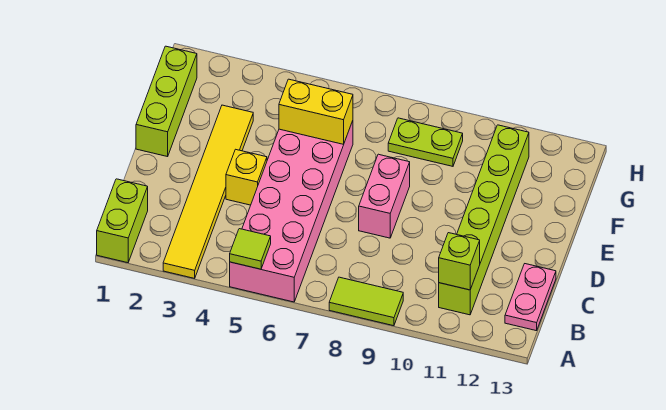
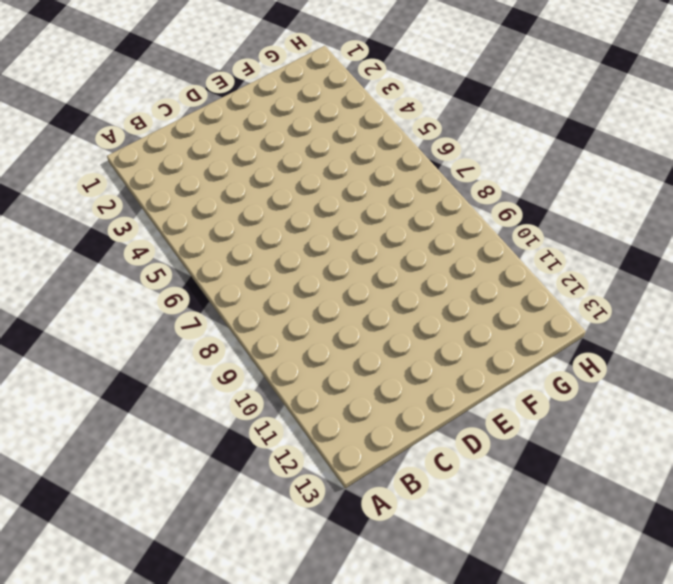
none -> lime 1x2 brick [97,179,148,263]
none -> yellow 1x6 tile [163,105,253,278]
none -> pink 2x6 brick [230,121,353,302]

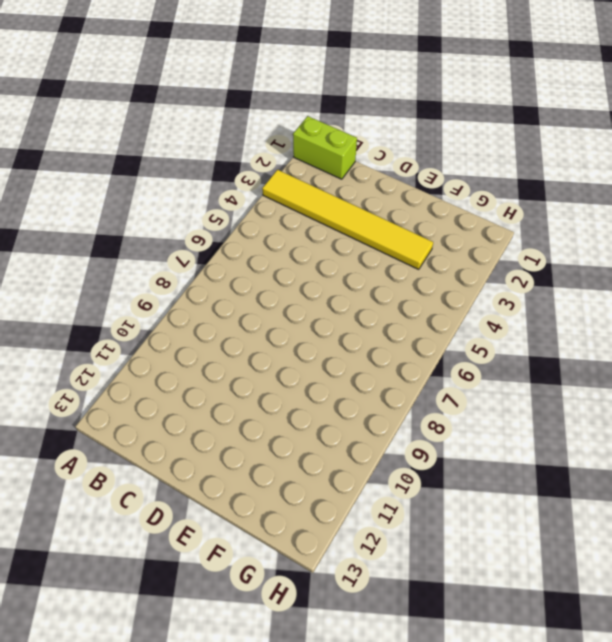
none -> pink 2x6 brick [230,121,353,302]
none -> lime 1x2 tile [329,277,403,326]
none -> lime 1x6 brick [439,125,529,315]

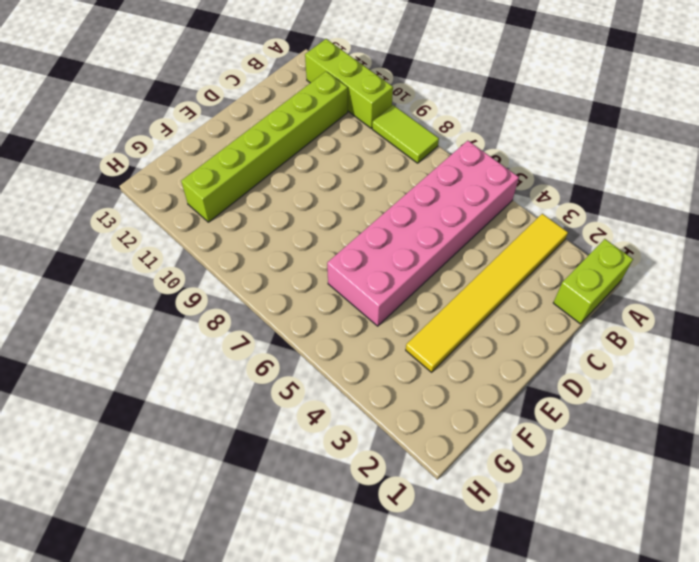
lime 1x3 brick [305,39,393,128] -> lime 1x3 brick turned to [136,46,197,157]
none -> pink 1x2 plate [505,264,556,331]
none -> yellow 1x1 brick [226,149,267,205]
none -> pink 1x2 brick [359,154,410,238]

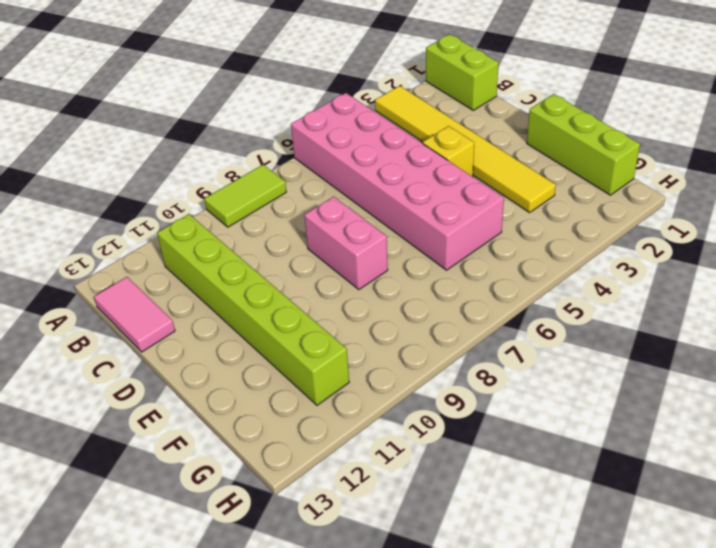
pink 1x2 tile [94,277,175,352] -> pink 1x2 plate [505,264,556,331]
none -> lime 1x2 plate [388,118,463,166]
none -> lime 1x1 tile [230,229,271,269]
none -> lime 1x1 brick [439,233,480,290]

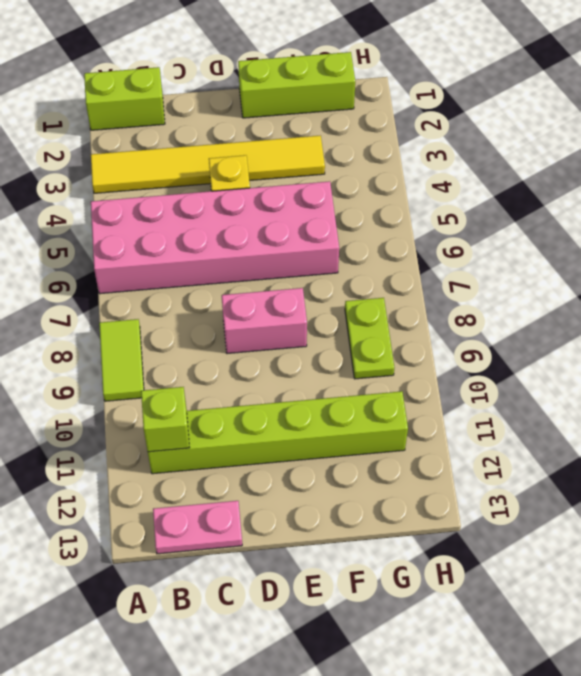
none -> lime 1x1 tile [230,229,271,269]
none -> yellow 1x2 brick [279,79,353,144]

